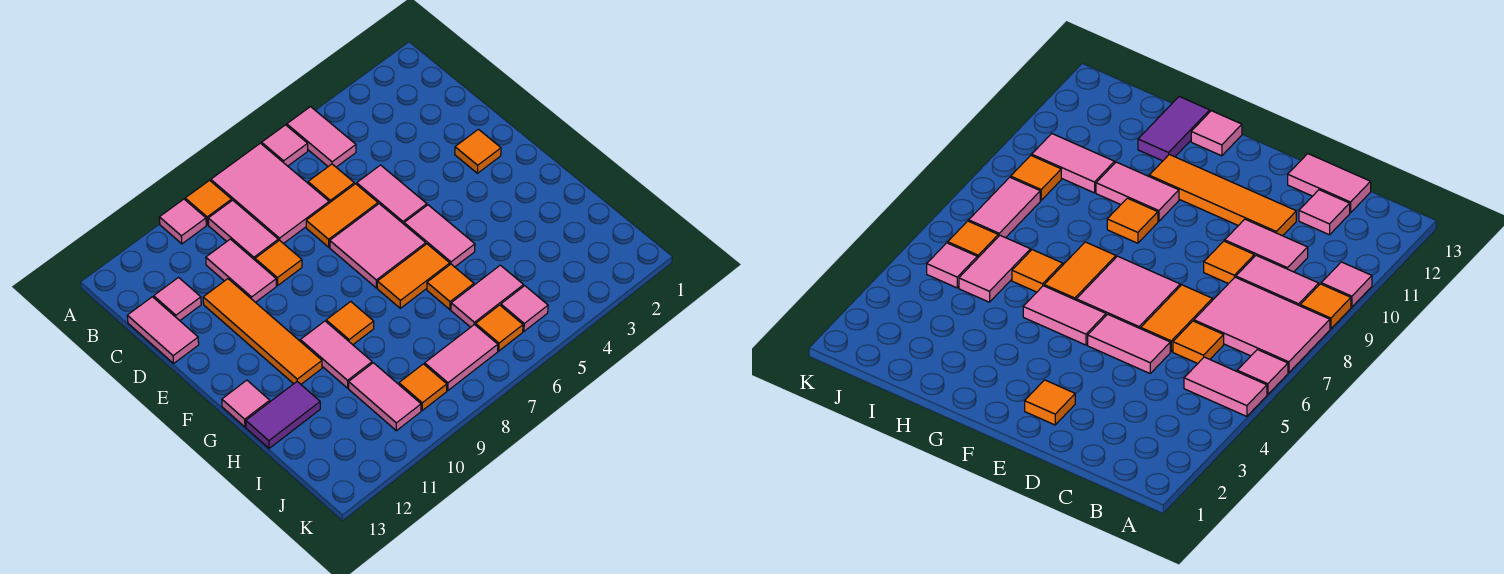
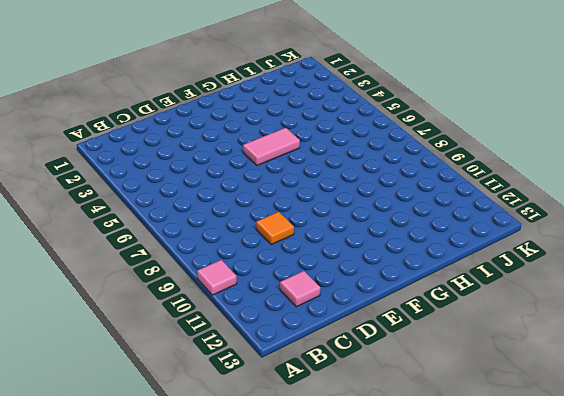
none -> pink 1x2 tile [287,107,356,167]
none -> pink 1x1 tile [262,125,308,166]
none -> pink 2x3 tile [211,143,329,244]

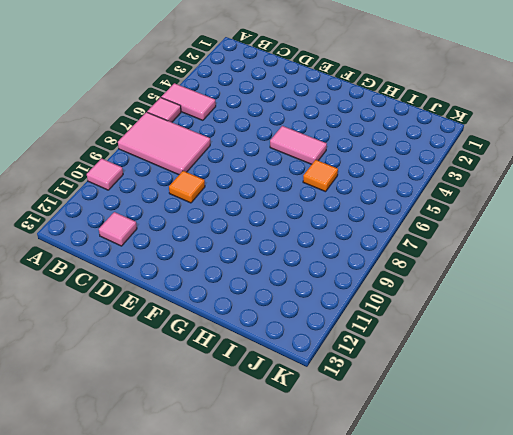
none -> orange 1x1 tile [185,180,232,225]
none -> pink 1x2 tile [208,200,278,260]
none -> orange 1x1 tile [308,164,354,203]

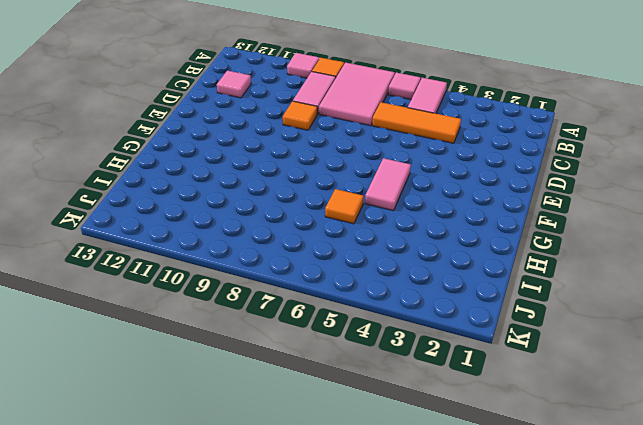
orange 1x3 tile [372,102,461,143] -> orange 1x1 tile [308,164,354,203]
none -> pink 1x2 tile [206,239,276,302]
none -> pink 1x2 tile [127,297,199,363]
none -> pink 1x2 tile [357,165,427,224]

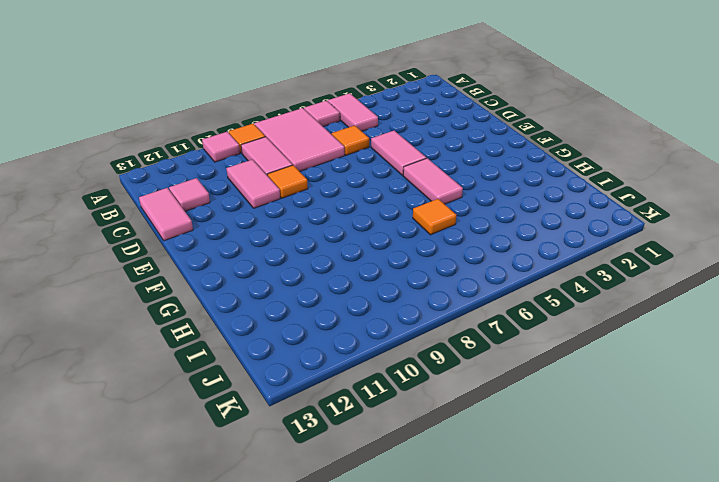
none -> orange 1x2 tile [306,184,378,247]
none -> orange 1x4 tile [203,279,322,384]
none -> orange 1x1 tile [455,129,501,173]

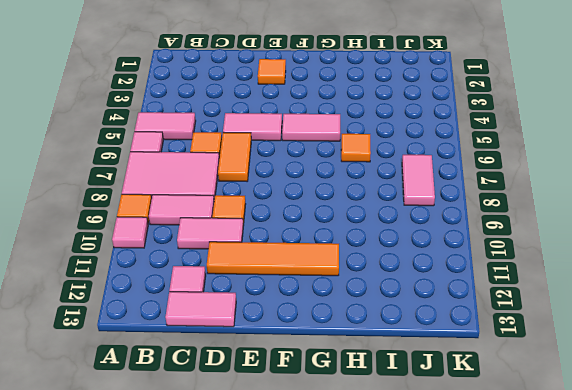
none -> pink 2x2 tile [330,204,426,288]
none -> orange 1x2 tile [377,244,450,308]
none -> orange 1x1 tile [326,302,374,345]

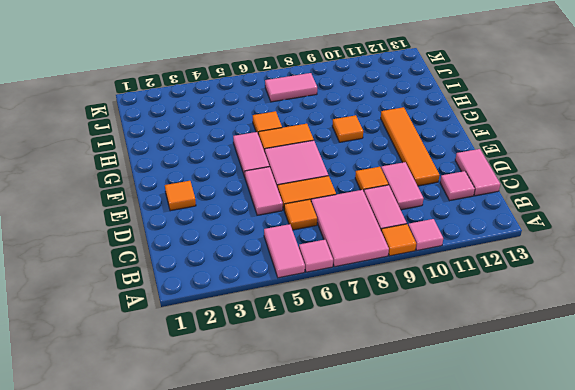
none -> pink 1x2 tile [300,321,372,388]
none -> pink 1x1 tile [222,380,270,427]
none -> purple 1x2 tile [246,382,320,448]

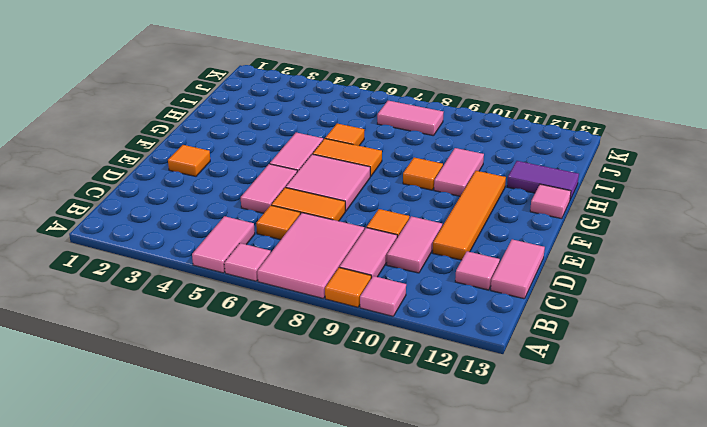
none -> pink 1x2 tile [451,265,524,327]
none -> pink 1x2 tile [349,363,421,431]
none -> pink 1x1 tile [501,286,548,331]

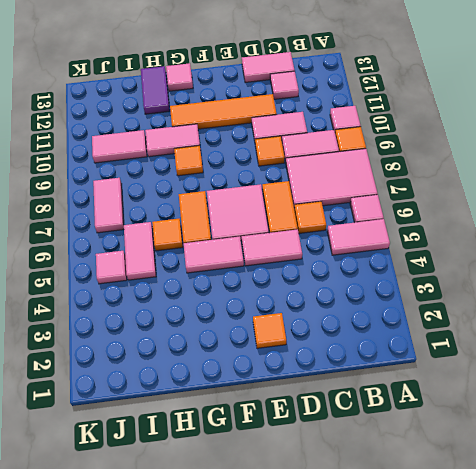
none -> orange 1x1 tile [476,305,523,351]
none -> orange 1x1 tile [399,364,447,410]

